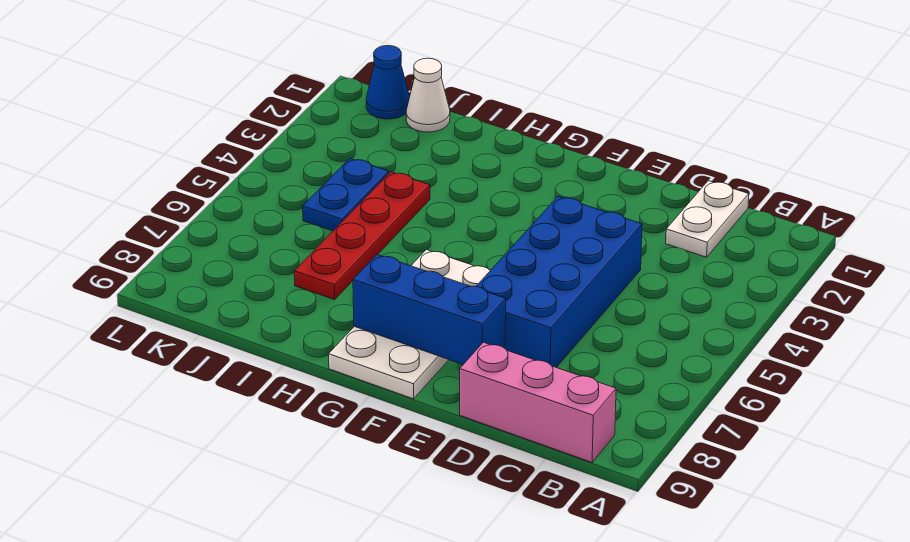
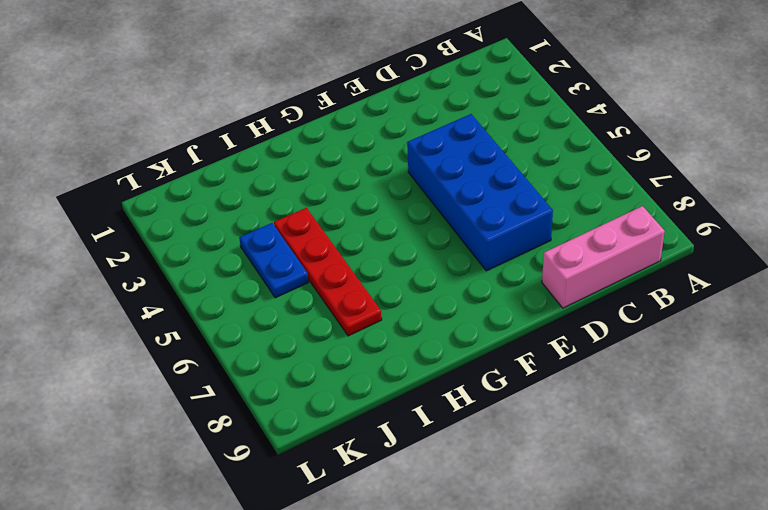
none -> white 1x2 plate [666,181,749,257]
none -> white 2x4 plate [329,250,490,399]

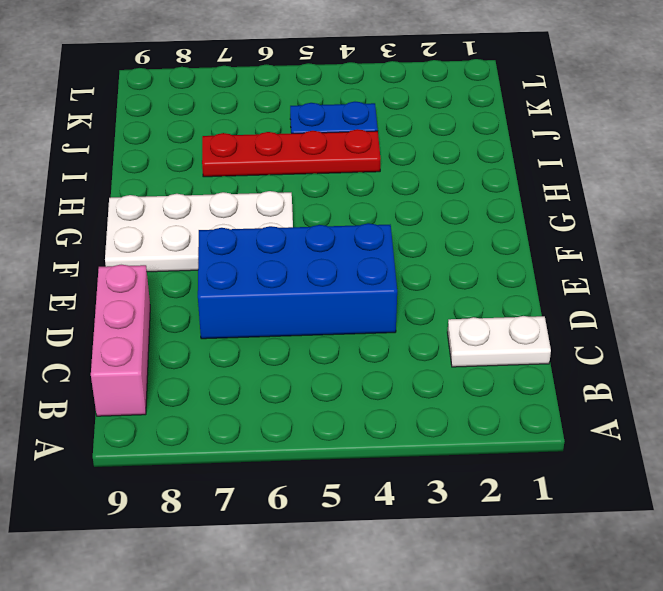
none -> white 1x1 cone [406,58,450,132]
none -> blue 1x1 cone [366,46,410,119]

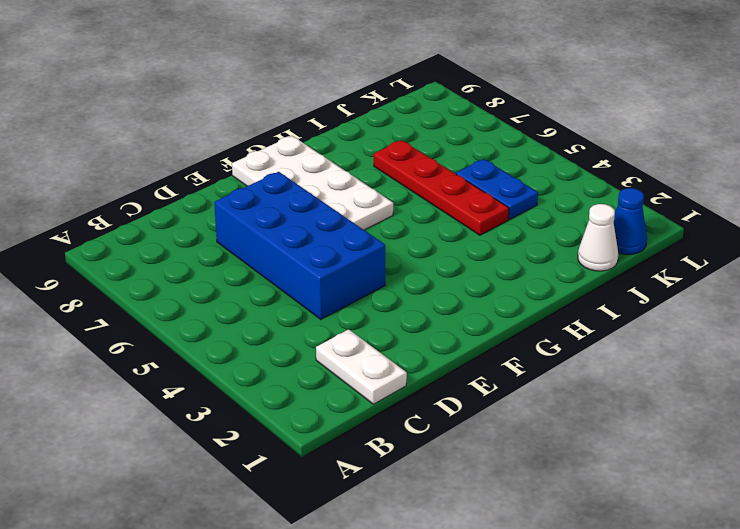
none -> pink 1x3 brick [460,342,616,462]
none -> blue 1x3 brick [353,255,506,364]

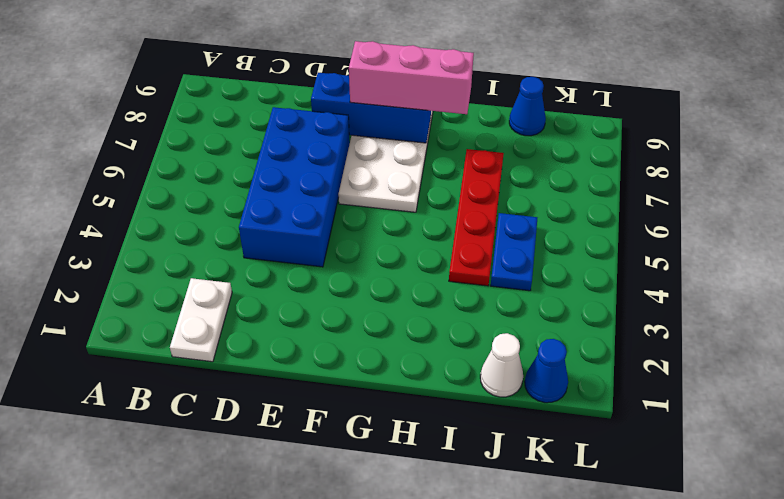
pink 1x3 brick [349,41,474,114] -> pink 1x3 brick moved to [460,342,616,462]
blue 1x1 cone [509,77,546,136] -> none

